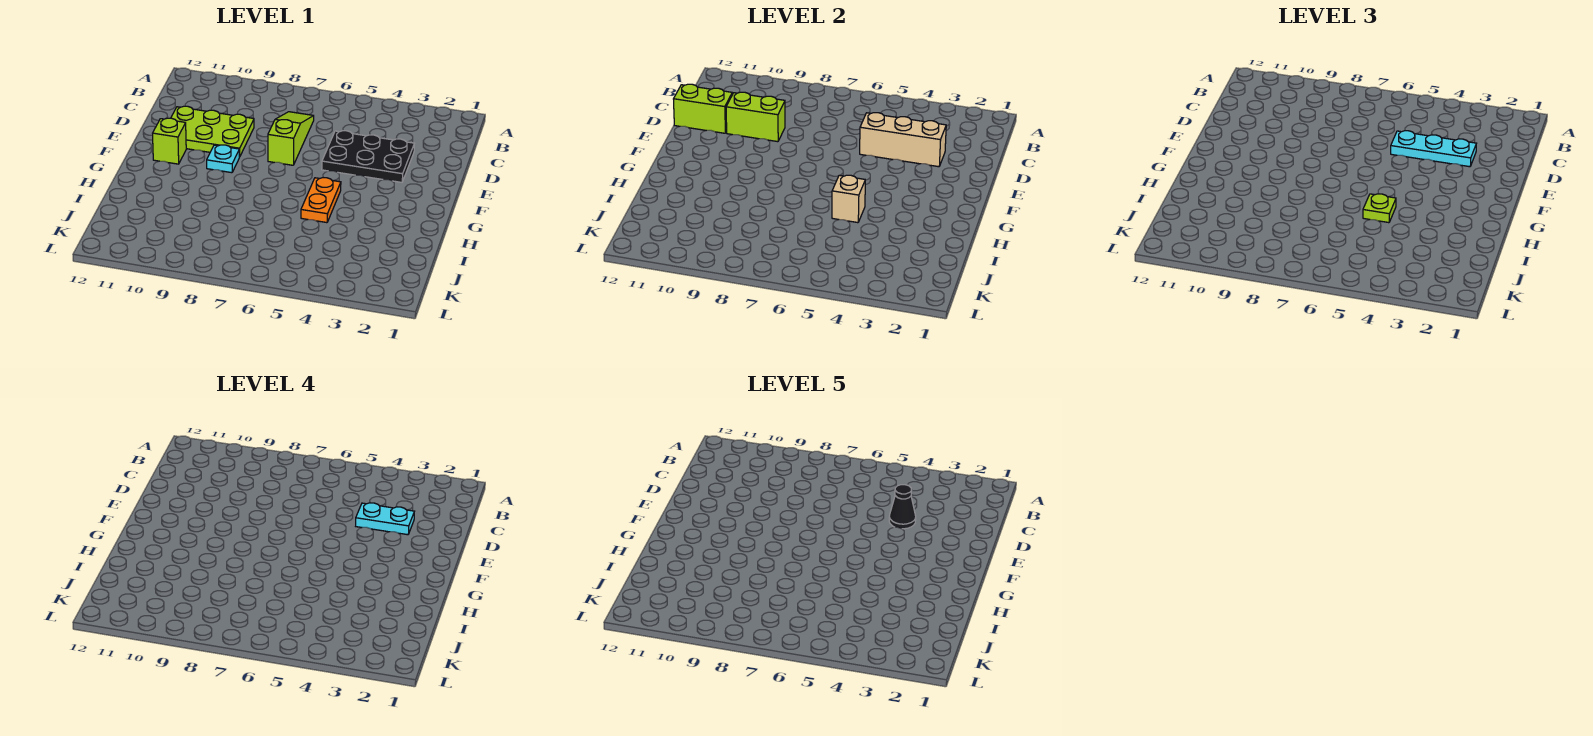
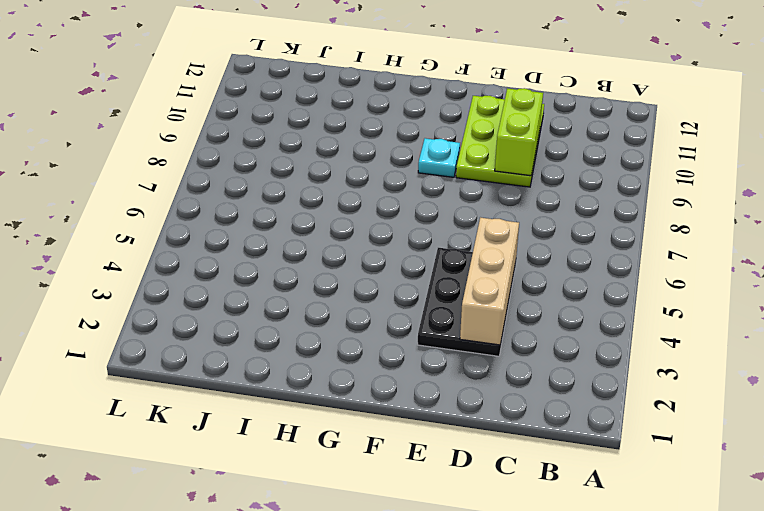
none -> lime 1x3 slope [268,112,314,165]
none -> lime 1x1 brick [153,118,186,164]
none -> orange 1x2 plate [301,178,341,223]

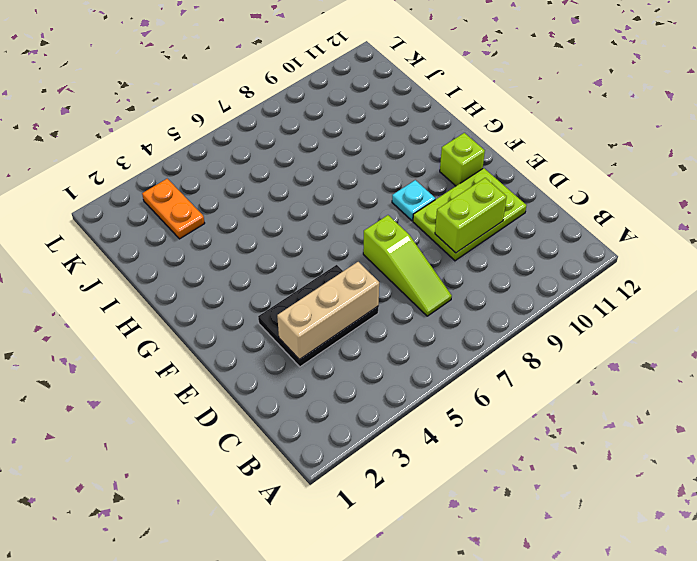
orange 1x2 plate [142,179,205,239] -> orange 1x2 plate moved to [301,178,341,223]
none -> lime 1x2 brick [674,84,732,133]
none -> tan 1x1 brick [832,175,865,223]
none -> cyan 1x3 plate [1391,131,1476,167]

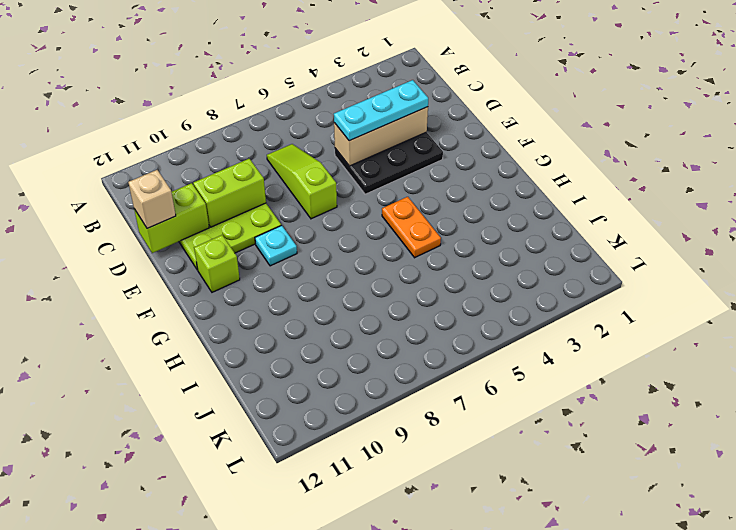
tan 1x1 brick [128,170,176,228] -> tan 1x1 brick moved to [832,175,865,223]
none -> lime 1x1 plate [1363,194,1396,223]
none -> cyan 1x2 plate [356,503,414,535]
none -> black 1x1 cone [889,485,916,529]

